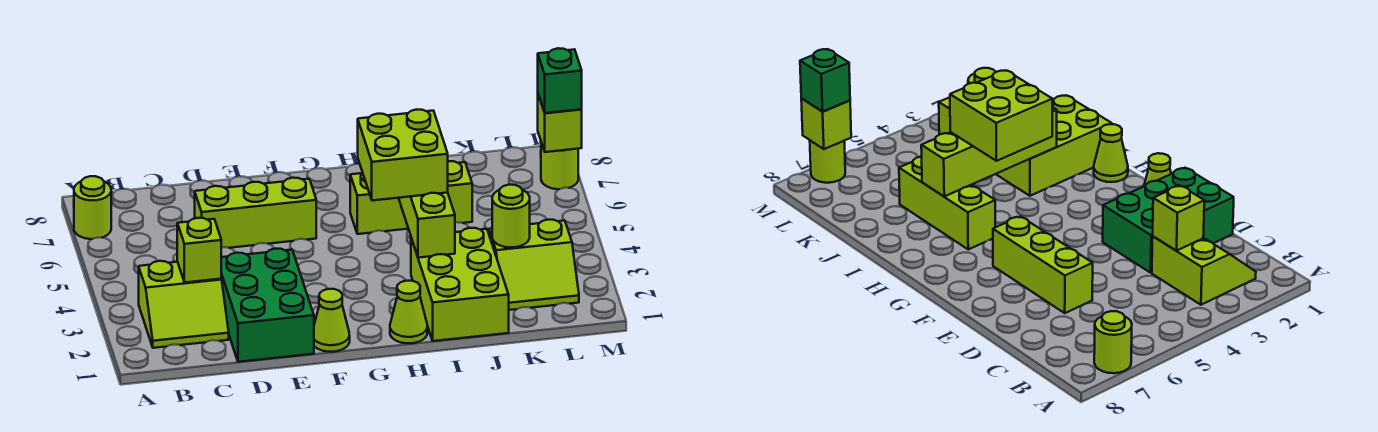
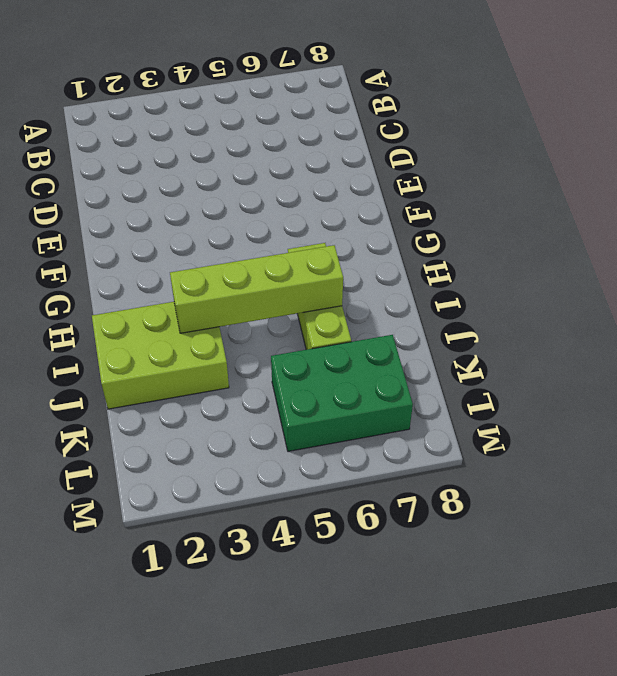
green 2x3 brick [271,335,413,451] -> green 2x3 brick moved to [221,249,314,362]
none -> lime 1x1 round brick [74,176,111,239]
none -> lime 2x2 slope [139,261,229,348]
none -> lime 1x3 brick [195,178,316,248]

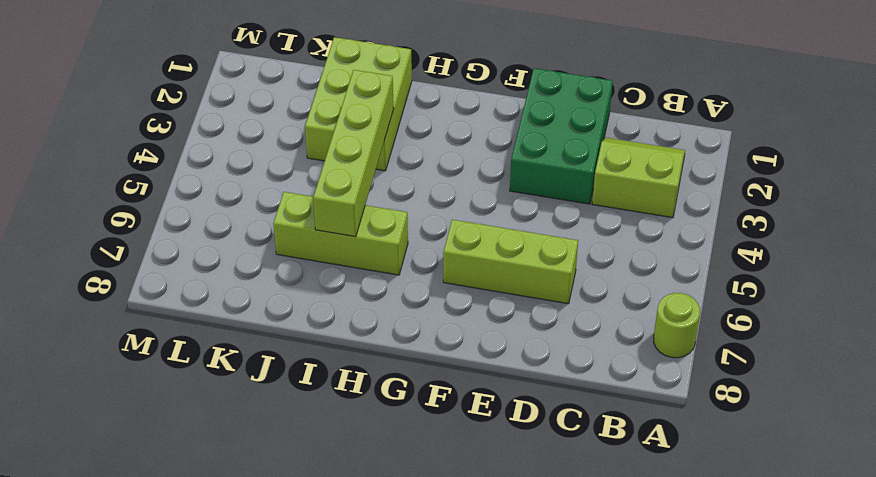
none -> lime 1x1 cone [314,289,350,352]
none -> lime 1x1 cone [390,281,427,343]
none -> lime 2x2 slope [489,220,579,310]

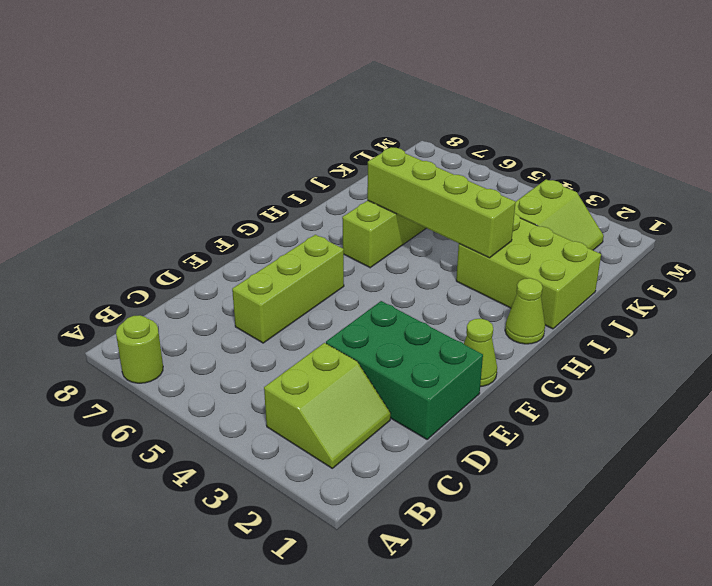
none -> lime 1x1 round brick [541,143,578,189]
none -> lime 1x1 brick [177,218,221,282]
none -> lime 1x1 round brick [492,185,530,248]

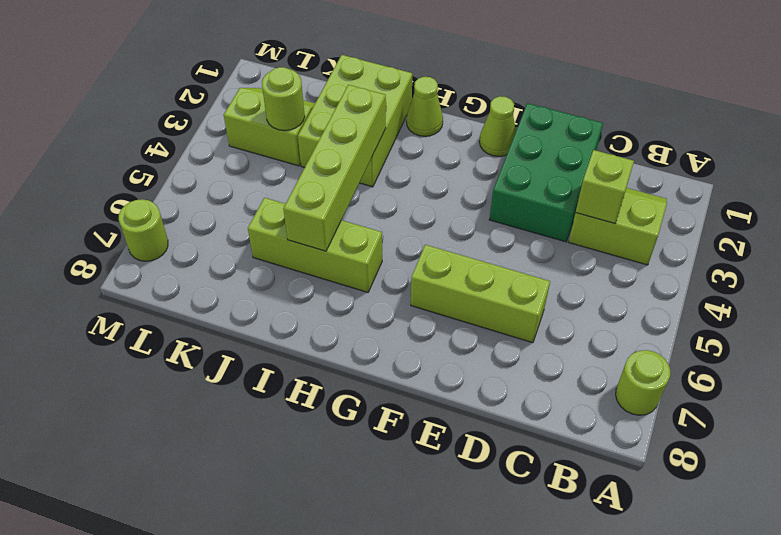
none -> lime 1x1 brick [538,95,582,152]
none -> lime 2x2 brick [358,109,448,201]
none -> green 1x1 brick [538,48,582,113]

